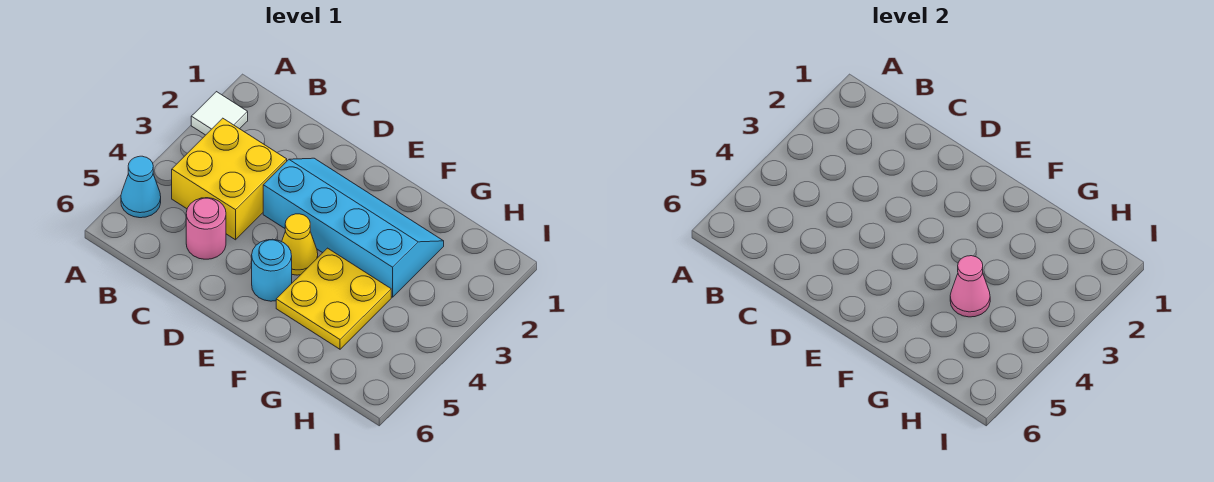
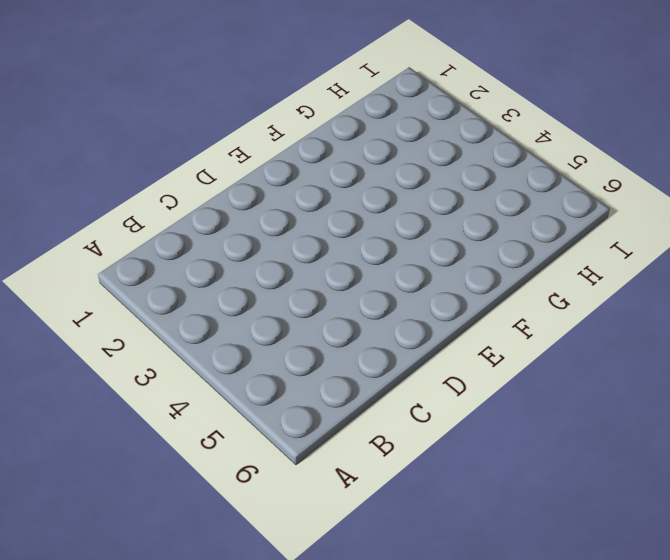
none -> white 1x1 tile [191,92,248,135]
none -> cyan 1x1 cone [121,156,161,218]

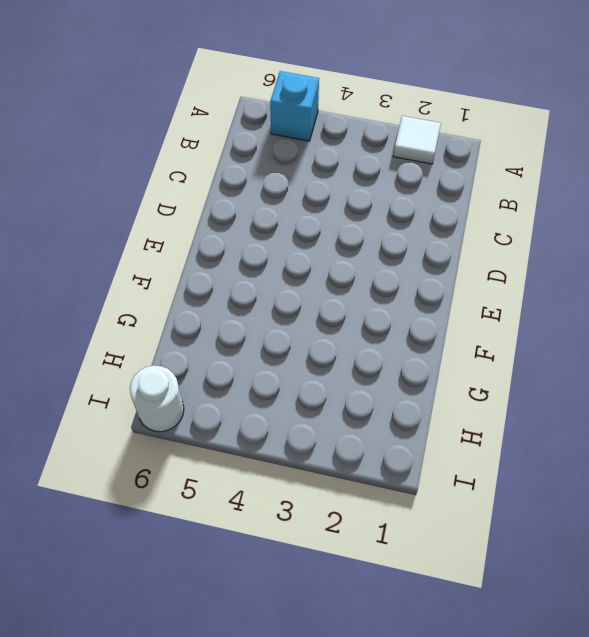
cyan 1x1 brick [270,71,319,141] -> cyan 1x1 cone [121,156,161,218]
white 1x1 round brick [130,365,184,432] -> none
none -> yellow 2x2 brick [172,118,287,240]
none -> pink 1x1 round brick [186,198,226,259]

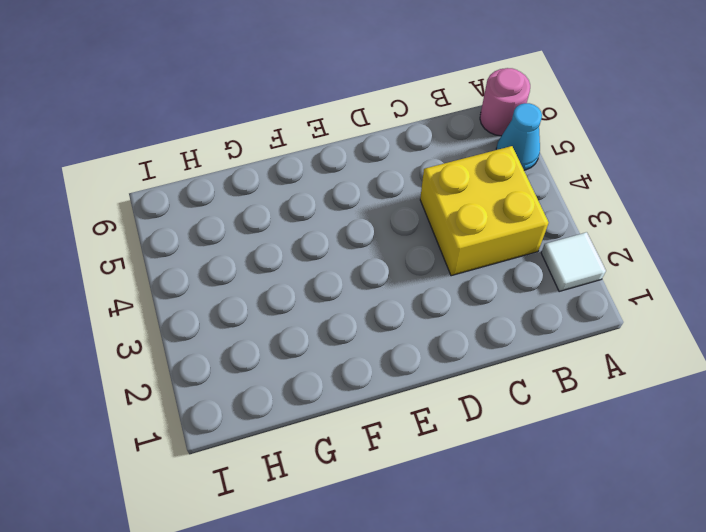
pink 1x1 round brick [480,68,530,136] -> pink 1x1 round brick moved to [186,198,226,259]
none -> cyan 2x4 slope [263,158,444,297]
none -> yellow 1x1 cone [282,214,318,275]

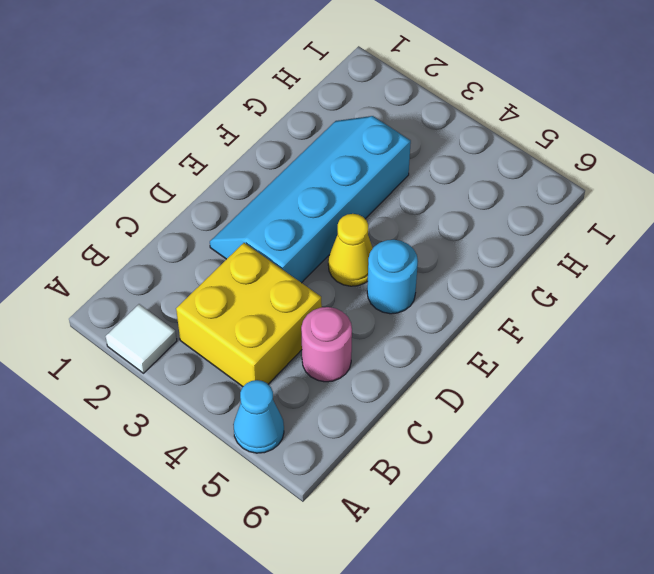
none -> yellow 2x2 plate [276,248,391,349]
none -> pink 1x1 cone [950,256,990,317]

